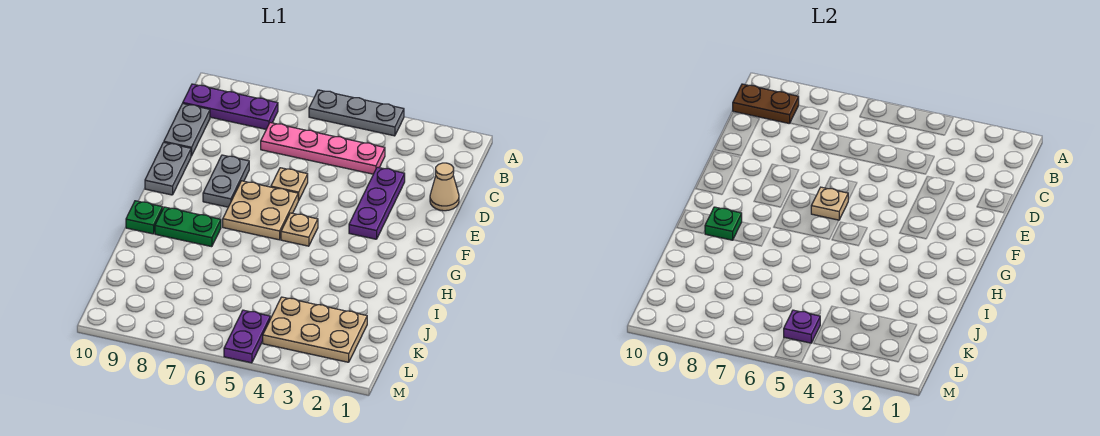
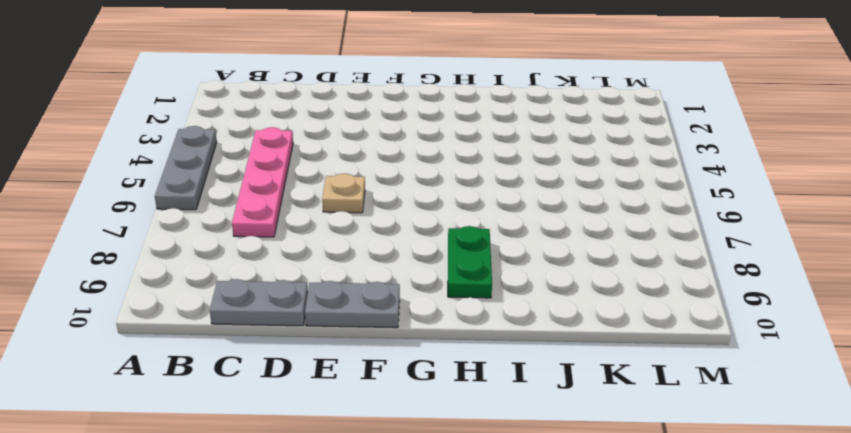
none -> purple 1x3 plate [183,84,278,129]
none -> tan 1x1 cone [430,163,459,211]
none -> purple 1x3 plate [349,167,405,239]

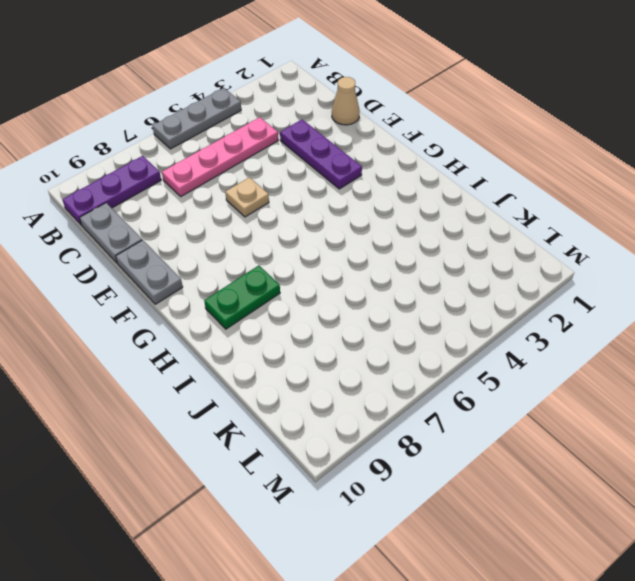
none -> grey 1x2 plate [203,155,249,207]
none -> tan 2x2 plate [223,181,298,240]
none -> tan 1x1 plate [281,213,318,246]

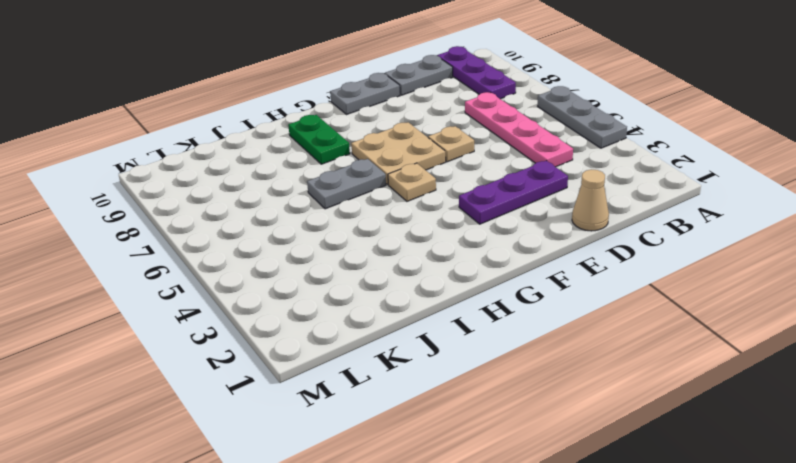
grey 1x2 plate [307,159,386,209] -> grey 1x2 plate moved to [203,155,249,207]
none -> green 1x1 plate [126,201,163,234]
none -> tan 2x3 plate [263,297,367,362]
none -> purple 1x2 plate [224,310,270,363]

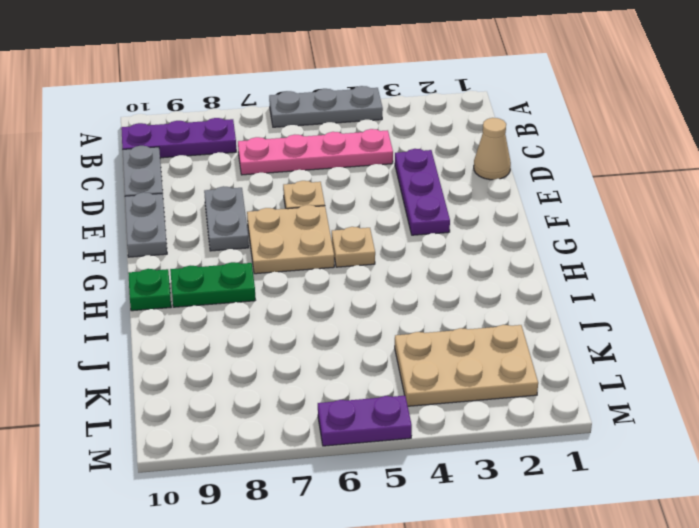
purple 1x2 plate [318,396,412,446] -> purple 1x2 plate turned to [224,310,270,363]
none -> brown 1x2 plate [733,84,799,124]
none -> tan 1x1 plate [811,187,848,220]
none -> green 1x1 plate [705,207,742,240]

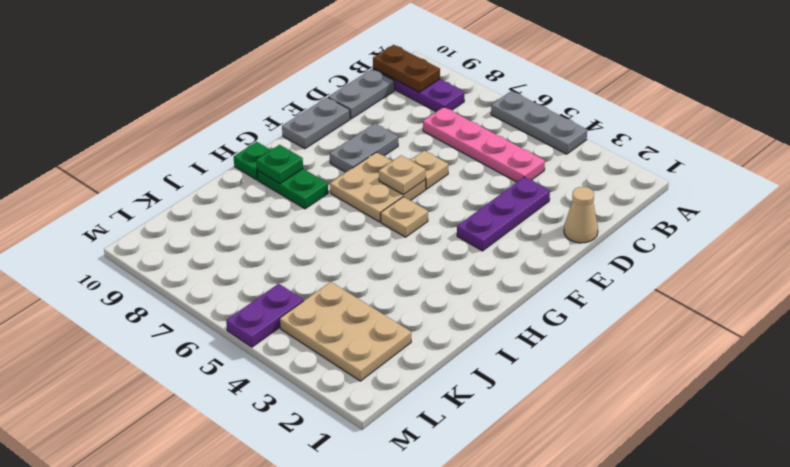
none -> purple 1x1 plate [784,310,820,343]

